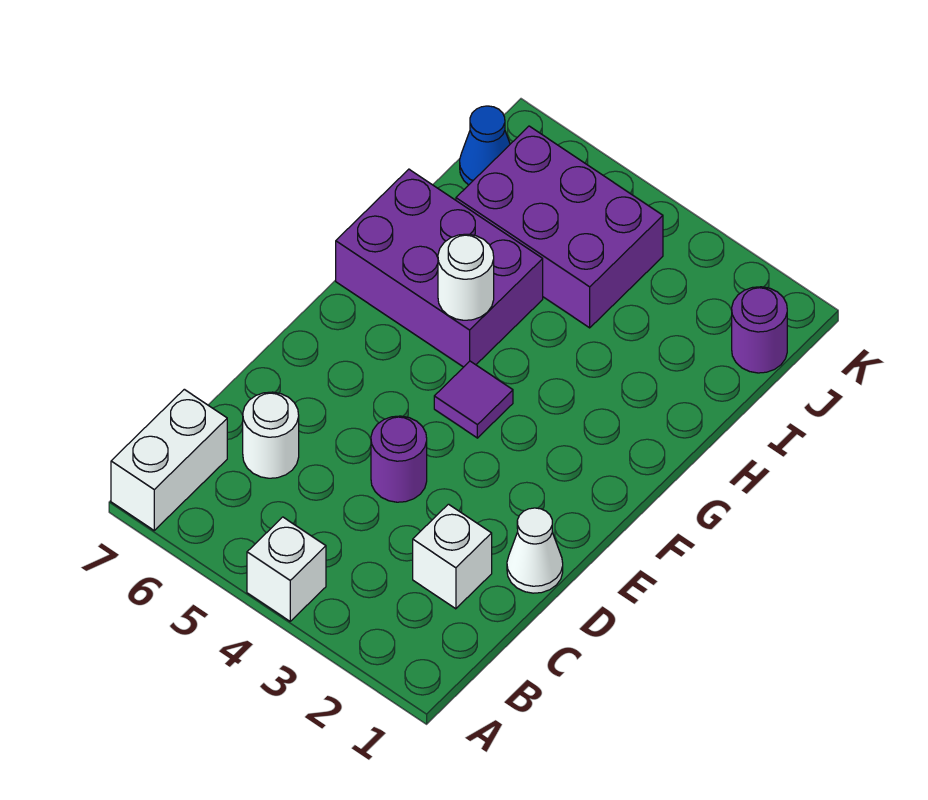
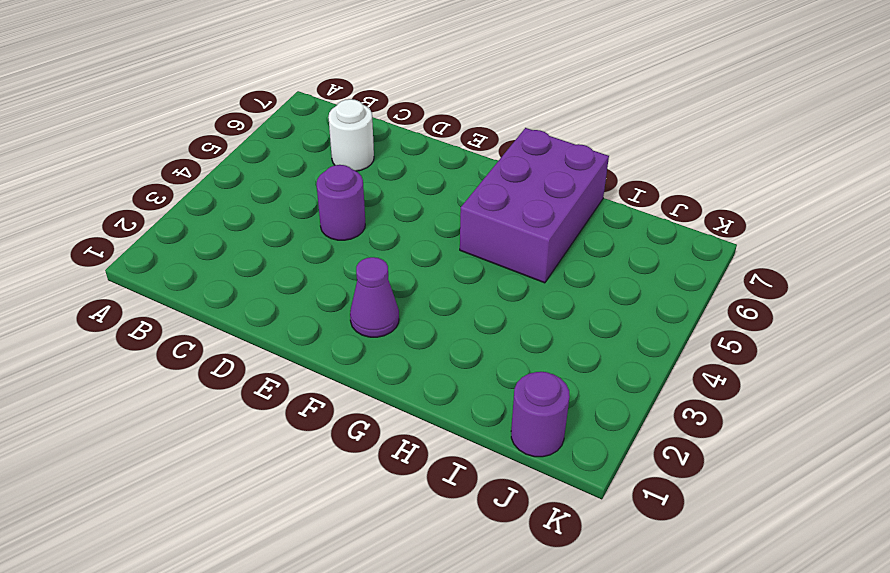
purple 1x1 cone [350,257,399,337] -> none
none -> white 1x1 brick [247,517,326,621]
none -> white 1x2 brick [111,389,227,530]
none -> white 1x1 brick [413,504,492,609]

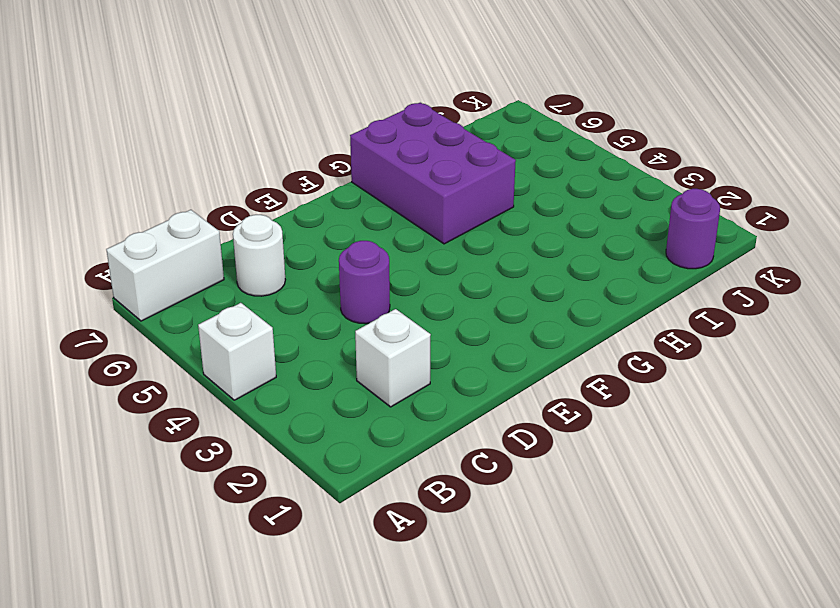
none -> white 1x1 cone [507,508,563,593]
none -> purple 1x1 tile [434,361,513,438]
none -> purple 2x3 brick [456,126,663,328]

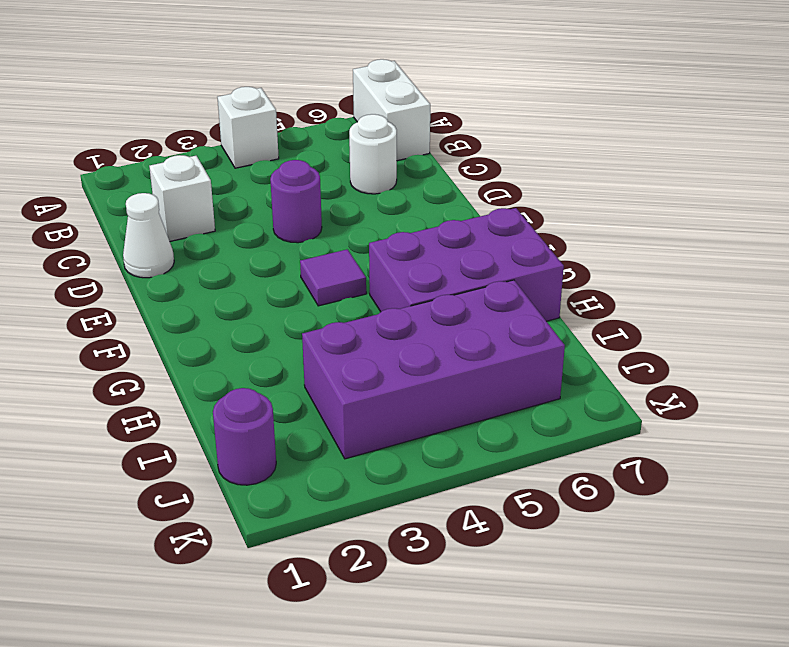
purple 2x4 brick [302,280,565,459] -> purple 2x3 brick [456,126,663,328]
none -> blue 1x1 cone [460,106,510,185]
none -> white 1x1 round brick [438,234,494,320]

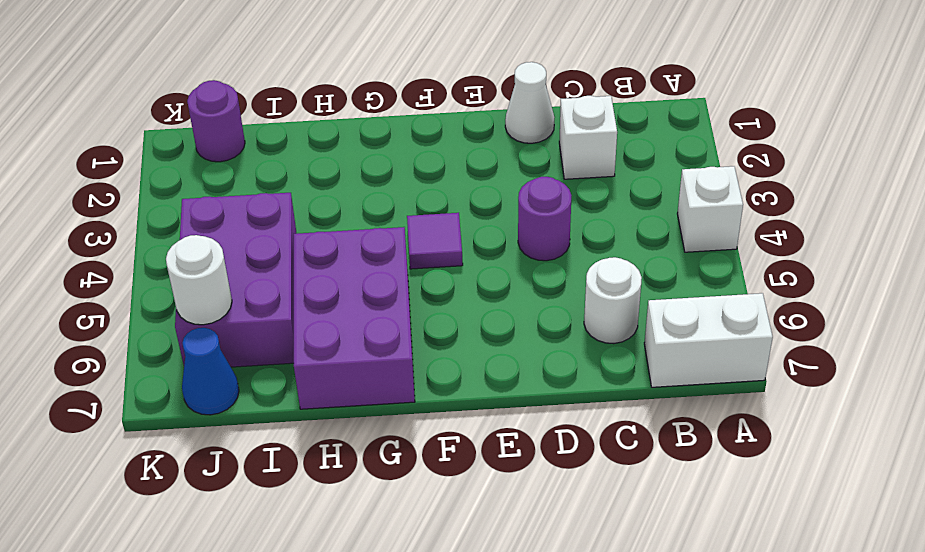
white 1x1 round brick [166,235,232,325] -> white 1x1 round brick moved to [438,234,494,320]

